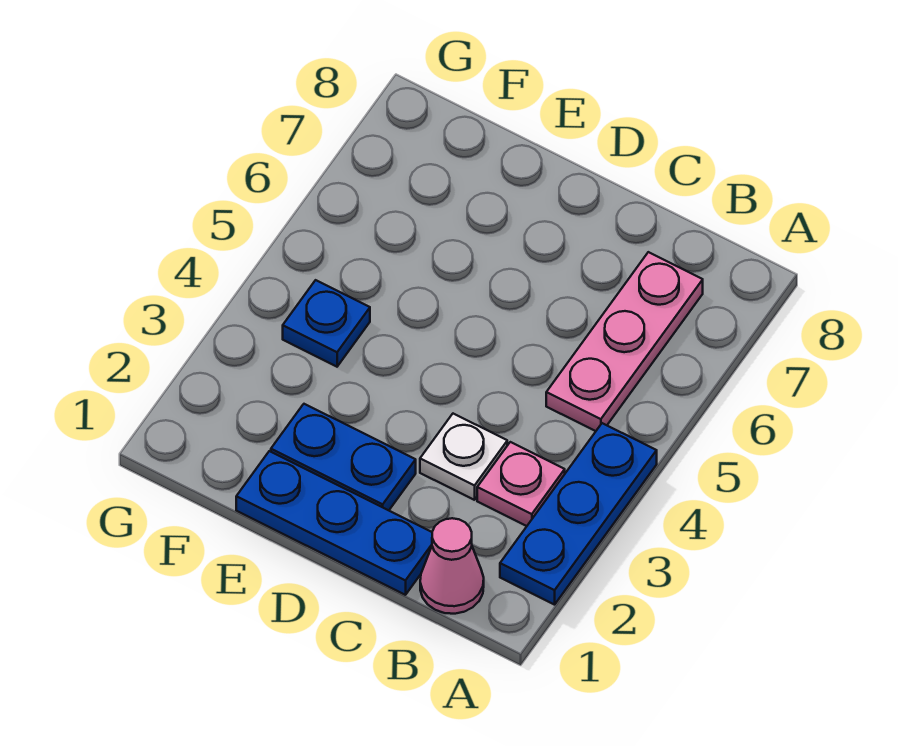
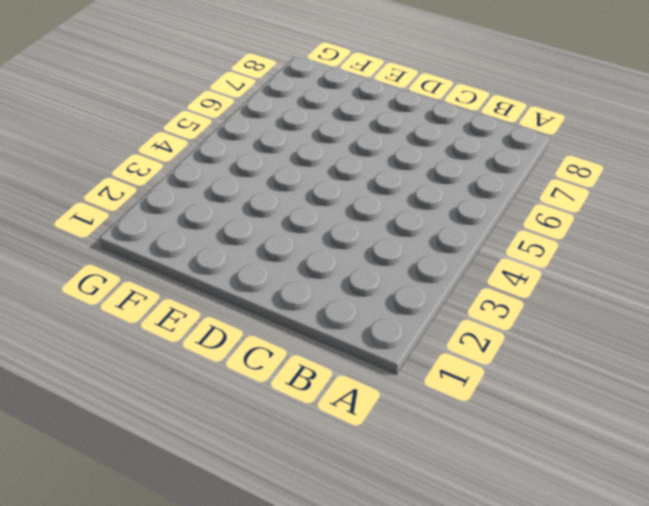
none -> blue 1x3 plate [500,423,657,605]
none -> pink 1x1 cone [420,518,484,614]

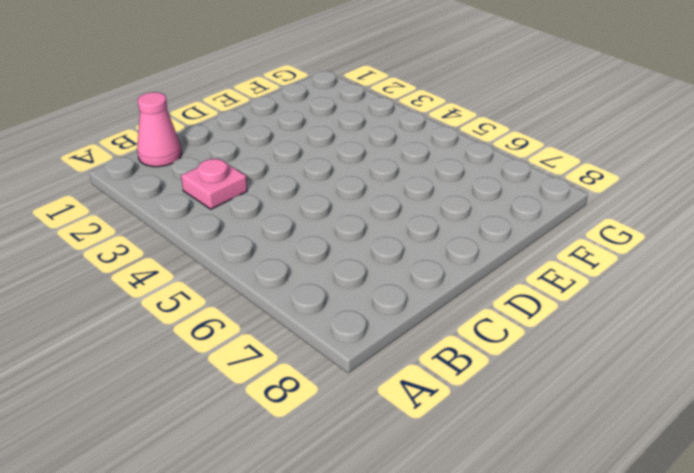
none -> blue 1x3 plate [500,423,657,605]
none -> pink 1x3 plate [546,252,703,431]

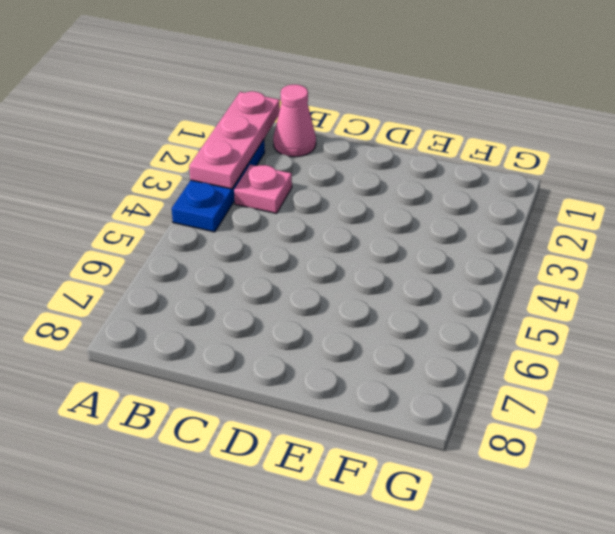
pink 1x3 plate [189,91,280,189] -> pink 1x3 plate moved to [546,252,703,431]
none -> blue 1x3 plate [236,451,432,595]
none -> white 1x1 plate [420,414,507,500]

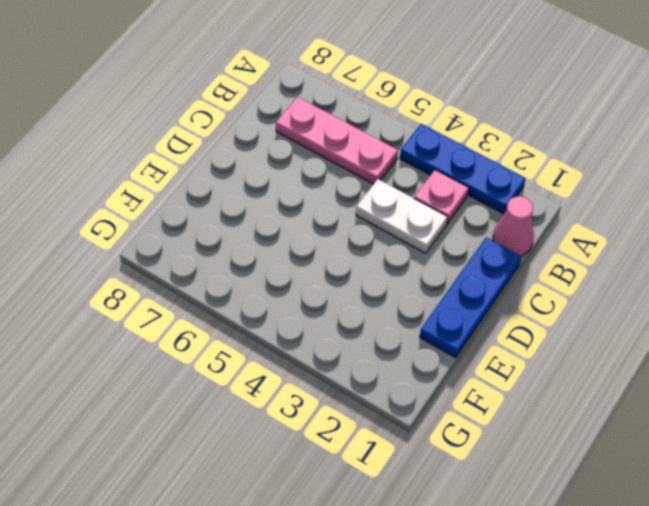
white 1x2 plate [356,179,447,253] -> white 1x1 plate [420,414,507,500]
none -> blue 1x2 plate [271,404,416,510]
none -> blue 1x1 plate [283,280,370,367]

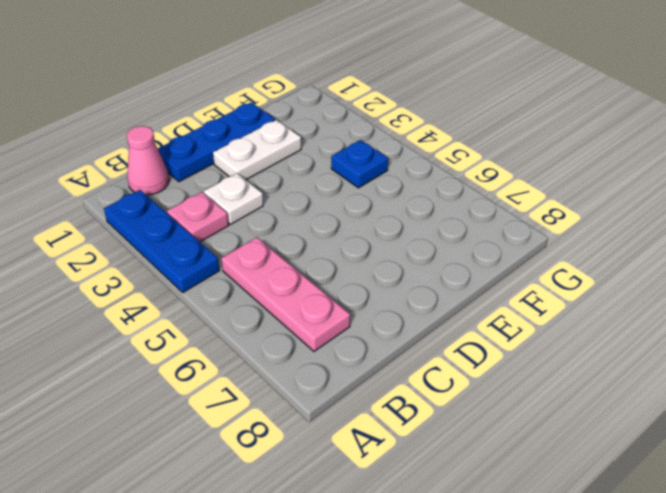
white 1x2 plate [213,120,301,180] -> blue 1x2 plate [271,404,416,510]

